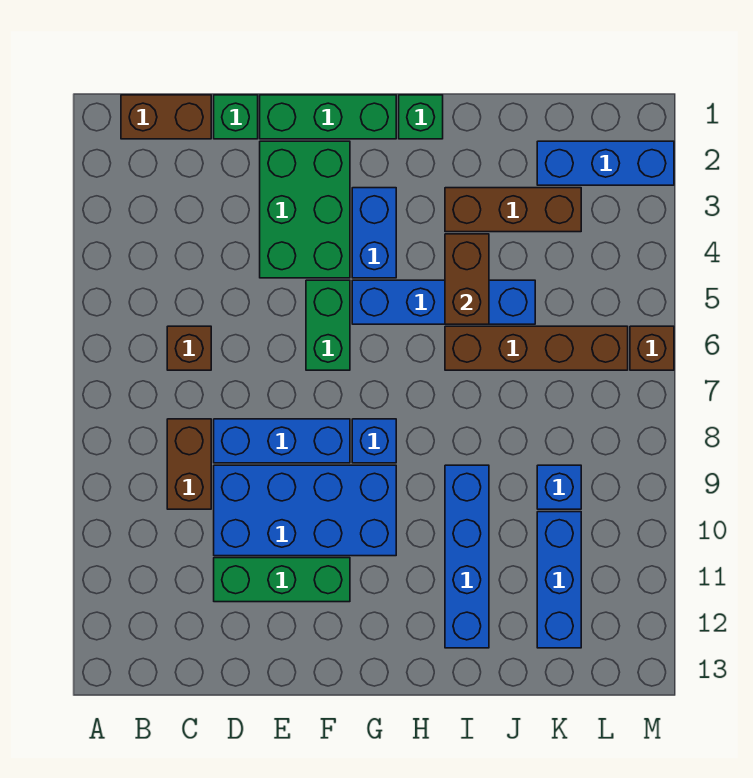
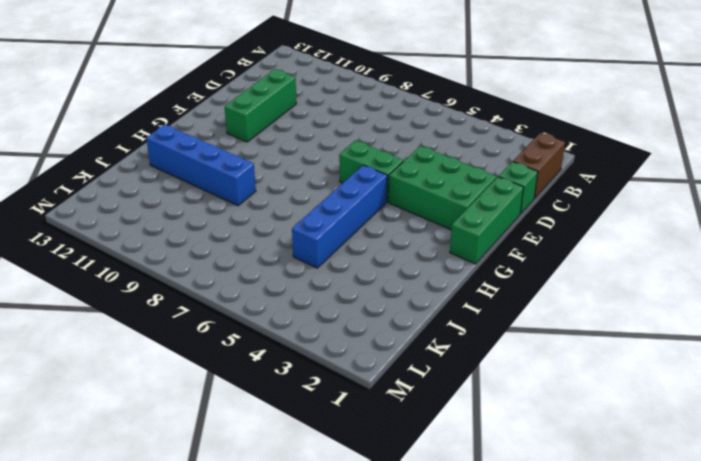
none -> brown 1x1 brick [167,326,211,370]
none -> brown 1x2 brick [167,419,211,509]
none -> blue 1x3 brick [214,419,350,463]

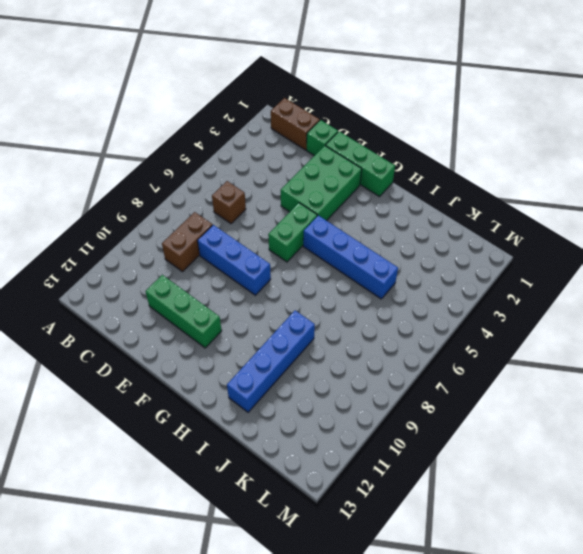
none -> blue 2x4 brick [214,465,396,556]
none -> blue 1x2 brick [352,188,396,278]
none -> blue 1x1 brick [352,419,396,463]

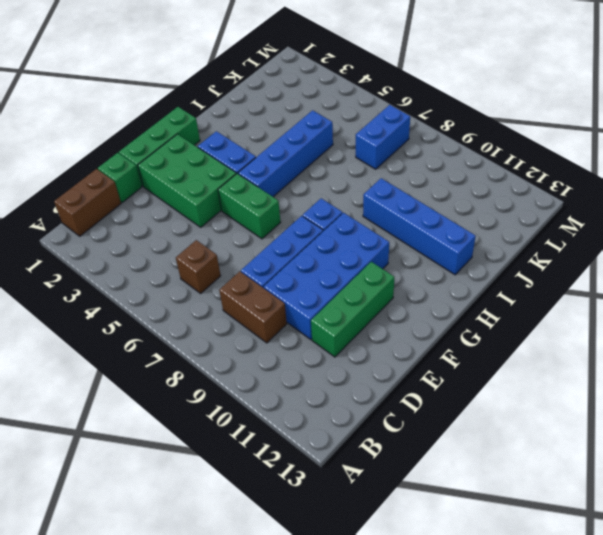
blue 1x2 brick [356,105,410,169] -> none
none -> green 1x1 brick [399,95,443,139]
none -> brown 1x3 brick [445,188,581,232]
none -> brown 1x4 brick [445,326,628,370]

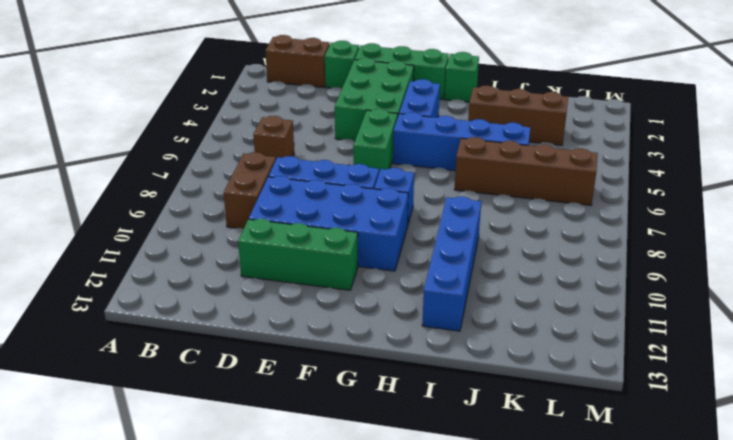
none -> blue 1x3 brick [537,141,674,185]
none -> blue 1x1 brick [537,465,581,509]
none -> blue 1x3 brick [537,512,581,648]

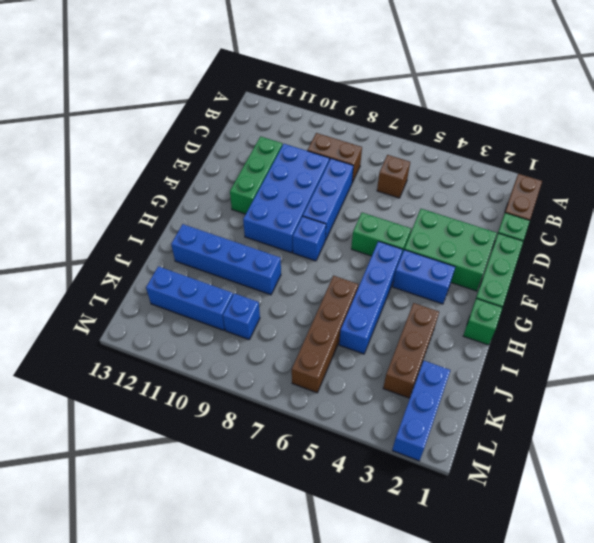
none -> brown 1x1 brick [630,326,674,370]
none -> brown 1x2 brick [445,234,489,324]

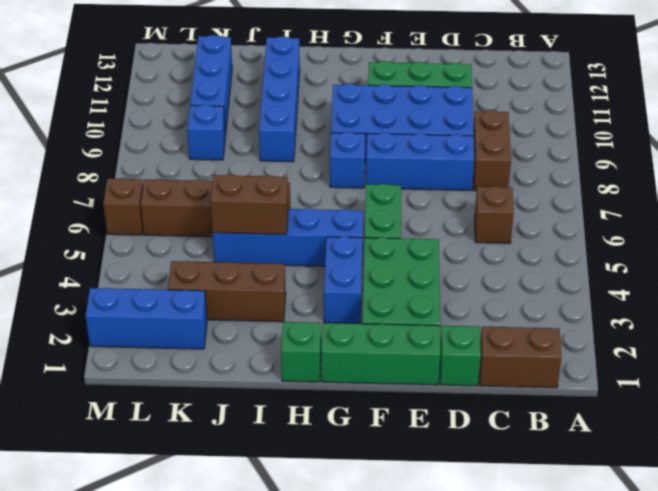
brown 1x2 brick [211,174,288,234] -> brown 1x2 brick turned to [445,234,489,324]

